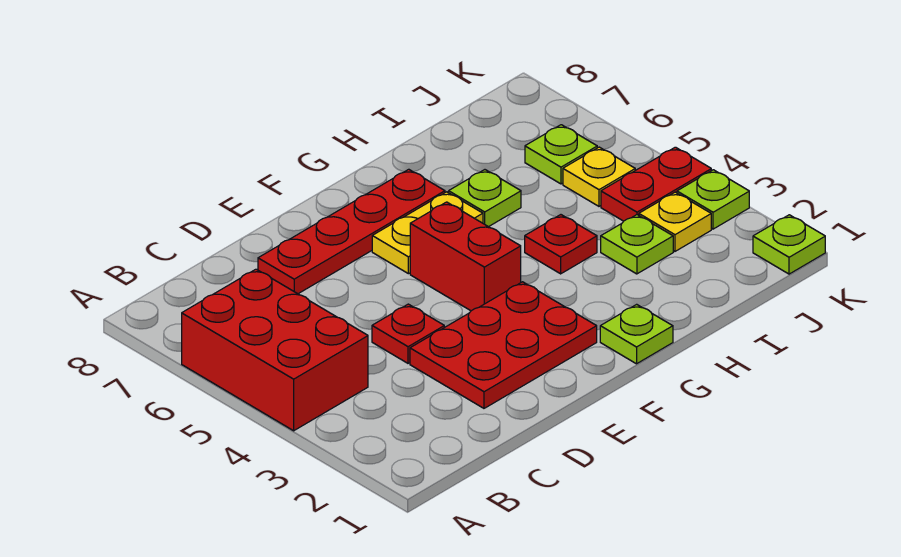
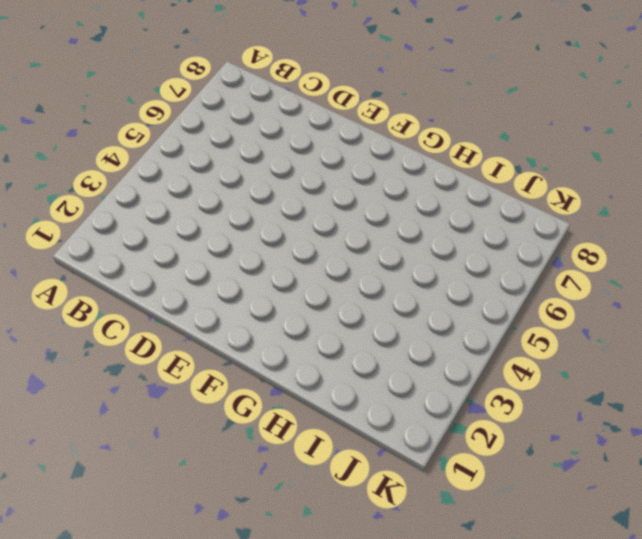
none -> red 2x3 brick [182,269,368,431]
none -> red 2x3 plate [410,282,597,408]
none -> red 1x1 plate [372,304,444,363]

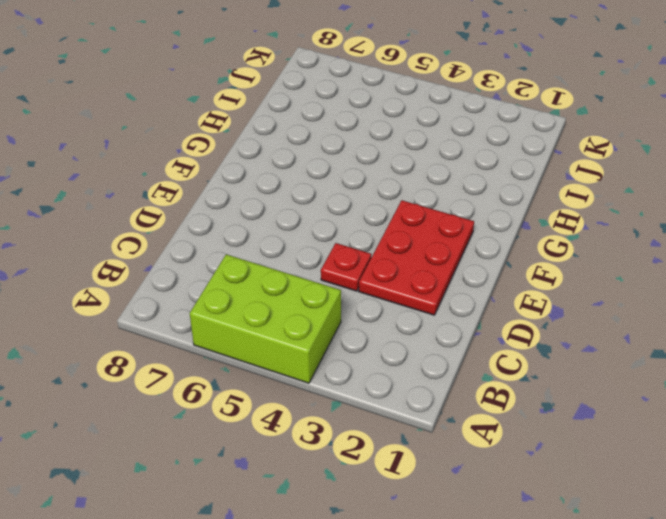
lime 2x3 brick [190,254,341,383] -> red 2x3 brick [182,269,368,431]
none -> red 1x4 plate [258,169,445,294]
none -> red 1x2 brick [410,202,521,311]
none -> yellow 1x2 plate [372,192,483,274]

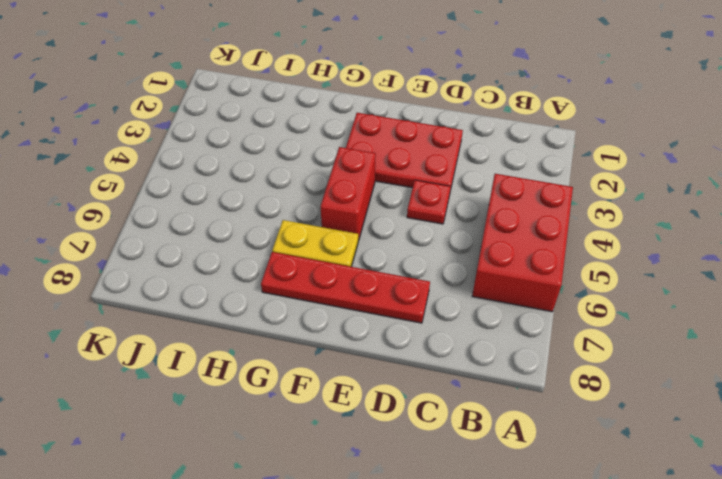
none -> lime 1x1 plate [600,304,673,364]
none -> red 1x1 plate [525,215,597,274]
none -> lime 1x1 plate [449,170,521,227]

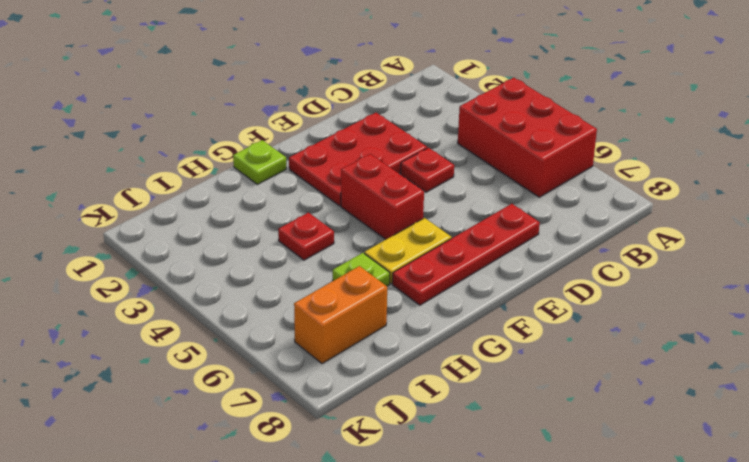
orange 1x2 brick [294,266,387,364] -> none
none -> lime 1x1 plate [601,215,673,274]
none -> yellow 1x1 plate [639,192,711,251]
none -> red 1x2 plate [601,147,711,221]

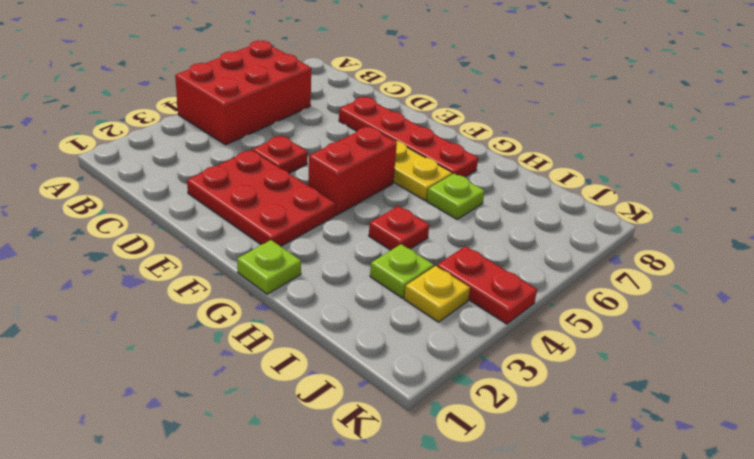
none -> yellow 1x1 plate [563,147,635,206]
none -> lime 1x1 plate [525,125,597,184]
none -> lime 1x1 plate [753,215,825,274]

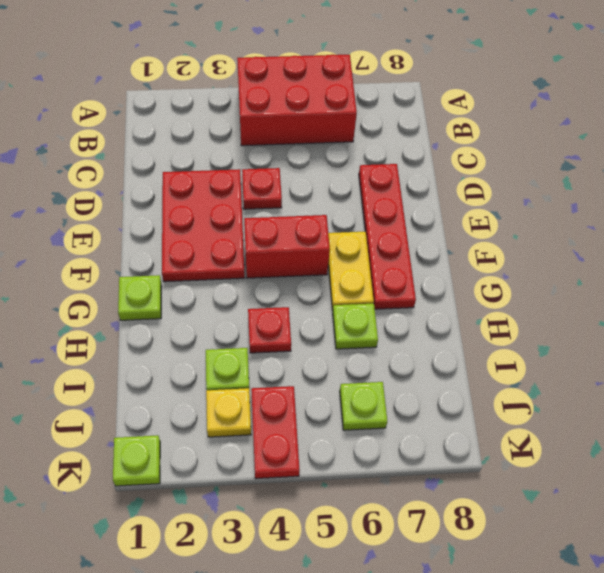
none -> yellow 1x1 plate [563,147,635,206]
none -> lime 1x1 plate [677,170,749,229]

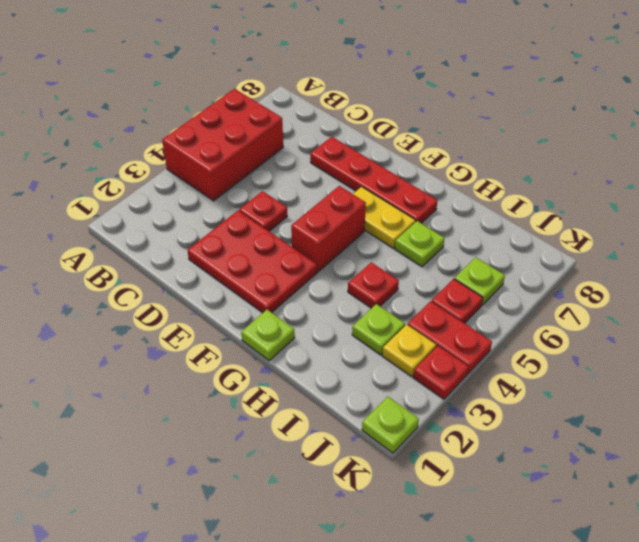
red 1x1 plate [431,279,483,323] -> yellow 1x1 plate [563,147,635,206]
red 1x1 plate [413,346,469,399] -> lime 1x1 plate [677,170,749,229]

